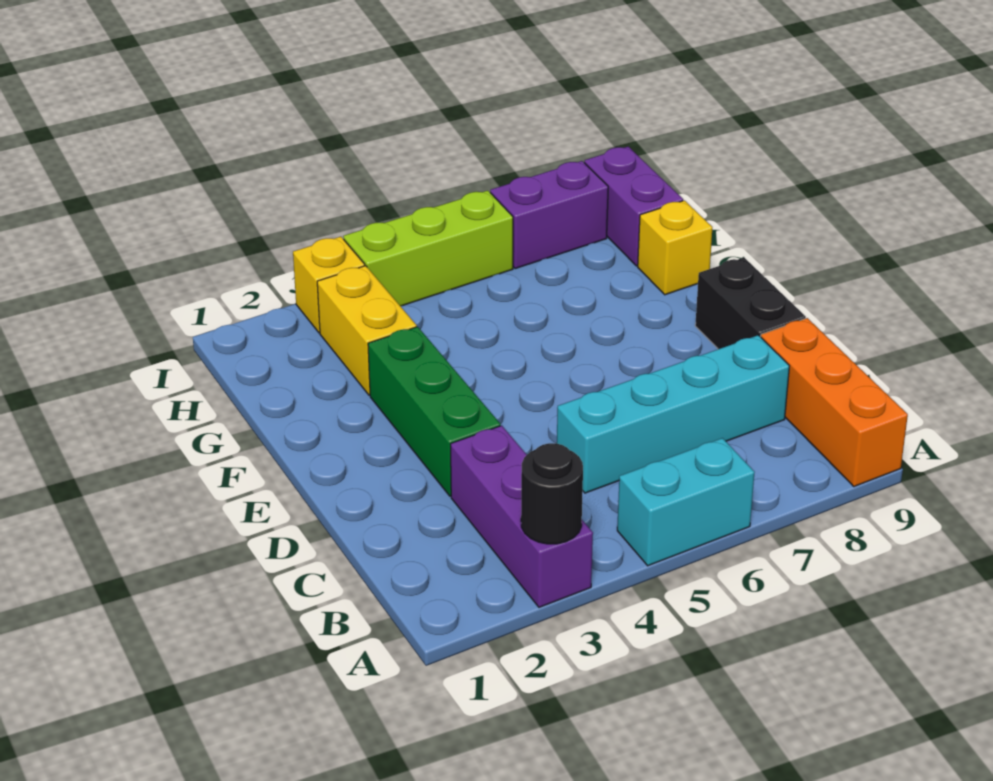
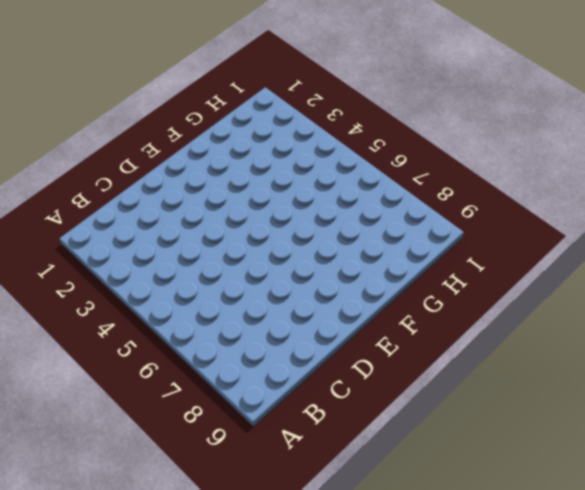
none -> purple 1x3 brick [451,426,593,607]
none -> cyan 1x2 brick [617,438,755,566]
none -> orange 1x3 brick [761,318,908,487]

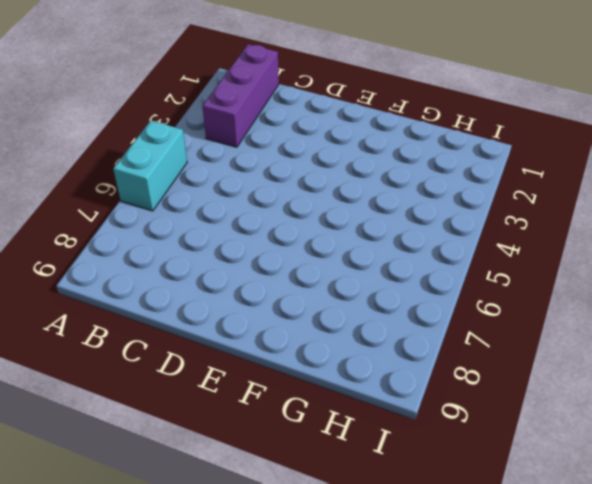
purple 1x3 brick [203,44,279,147] -> purple 1x3 brick turned to [451,426,593,607]
none -> orange 1x3 brick [761,318,908,487]
none -> cyan 1x4 brick [557,335,789,493]
none -> green 1x3 brick [368,327,500,496]

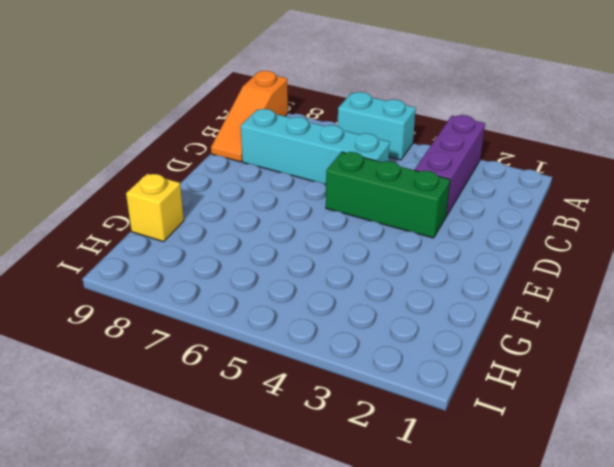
orange 1x3 slope [211,71,288,162] -> orange 1x3 brick [761,318,908,487]
green 1x3 brick [326,152,450,238] -> green 1x3 brick turned to [368,327,500,496]
none -> black 1x2 brick [695,258,806,349]
none -> yellow 1x2 brick [317,266,417,395]
none -> purple 1x2 brick [584,147,683,266]

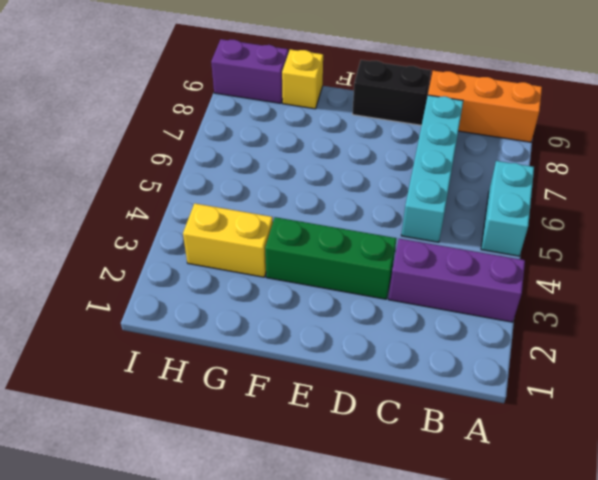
none -> yellow 1x1 brick [293,237,365,333]
none -> lime 1x3 brick [343,191,513,306]
none -> purple 1x2 brick [490,161,608,269]

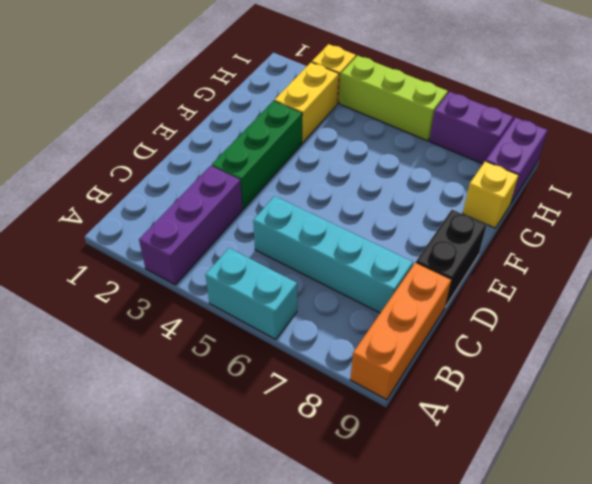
none -> black 1x1 round brick [521,443,583,544]

